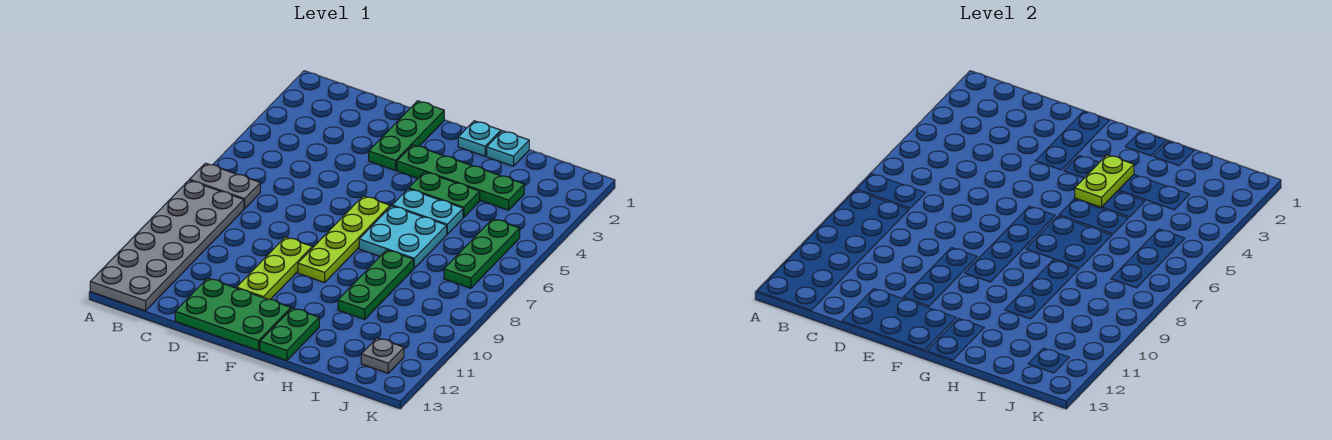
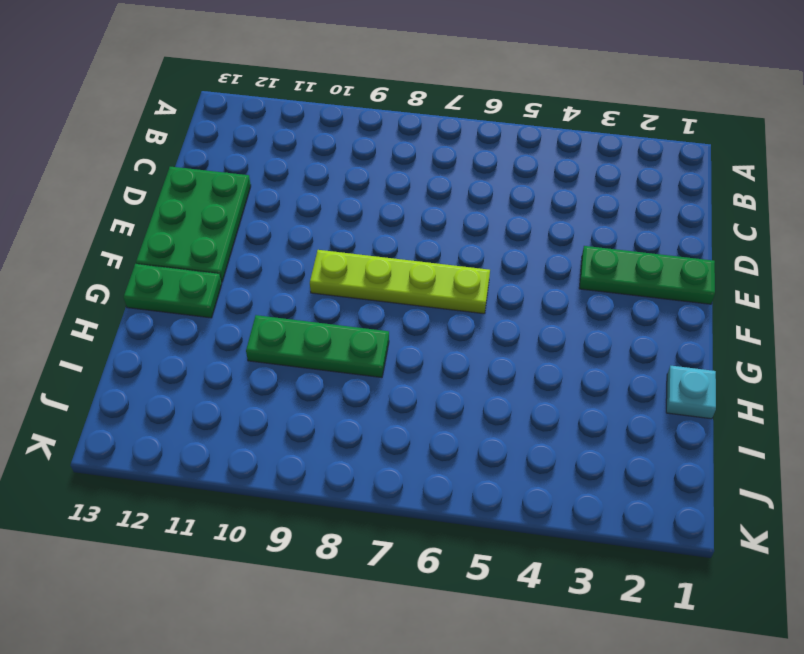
none -> grey 1x2 plate [190,163,260,209]
none -> grey 2x6 plate [90,180,244,311]
none -> lime 1x3 plate [237,237,312,300]

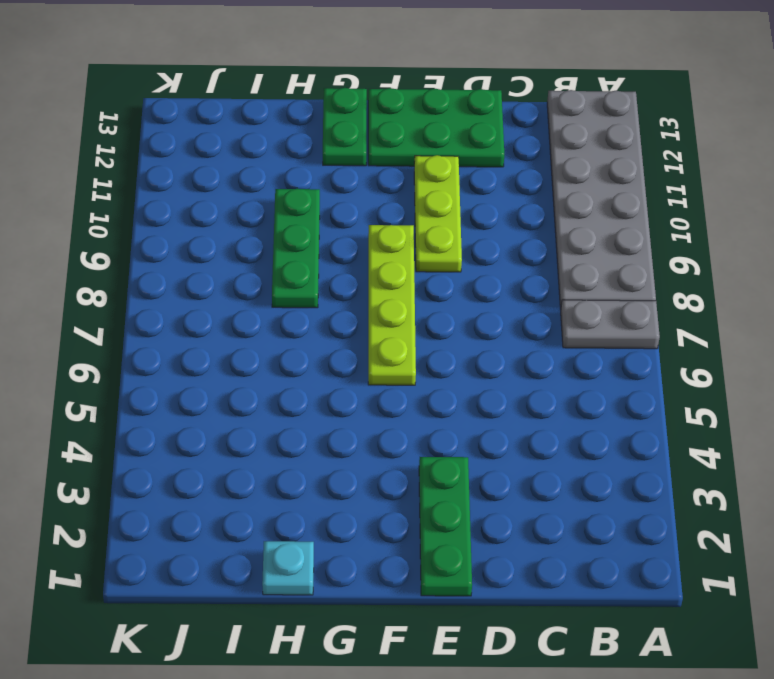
none -> green 1x4 plate [397,145,524,210]
none -> cyan 1x1 plate [458,121,501,156]
none -> green 1x2 plate [409,172,480,217]

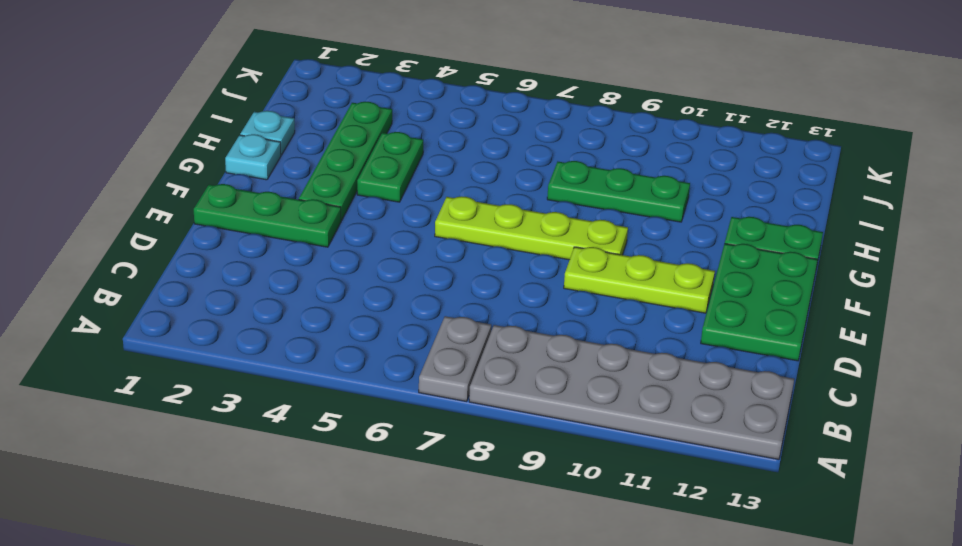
none -> cyan 1x2 plate [392,189,463,234]
none -> cyan 2x2 plate [359,206,447,268]
none -> green 1x3 plate [444,219,520,288]

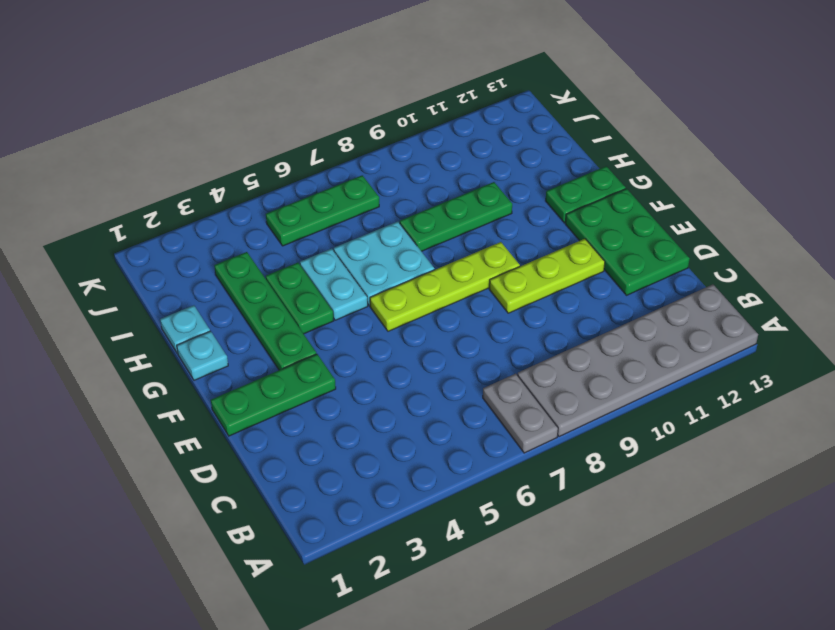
none -> grey 1x1 plate [361,338,404,373]
none -> lime 1x2 plate [1075,155,1134,207]

